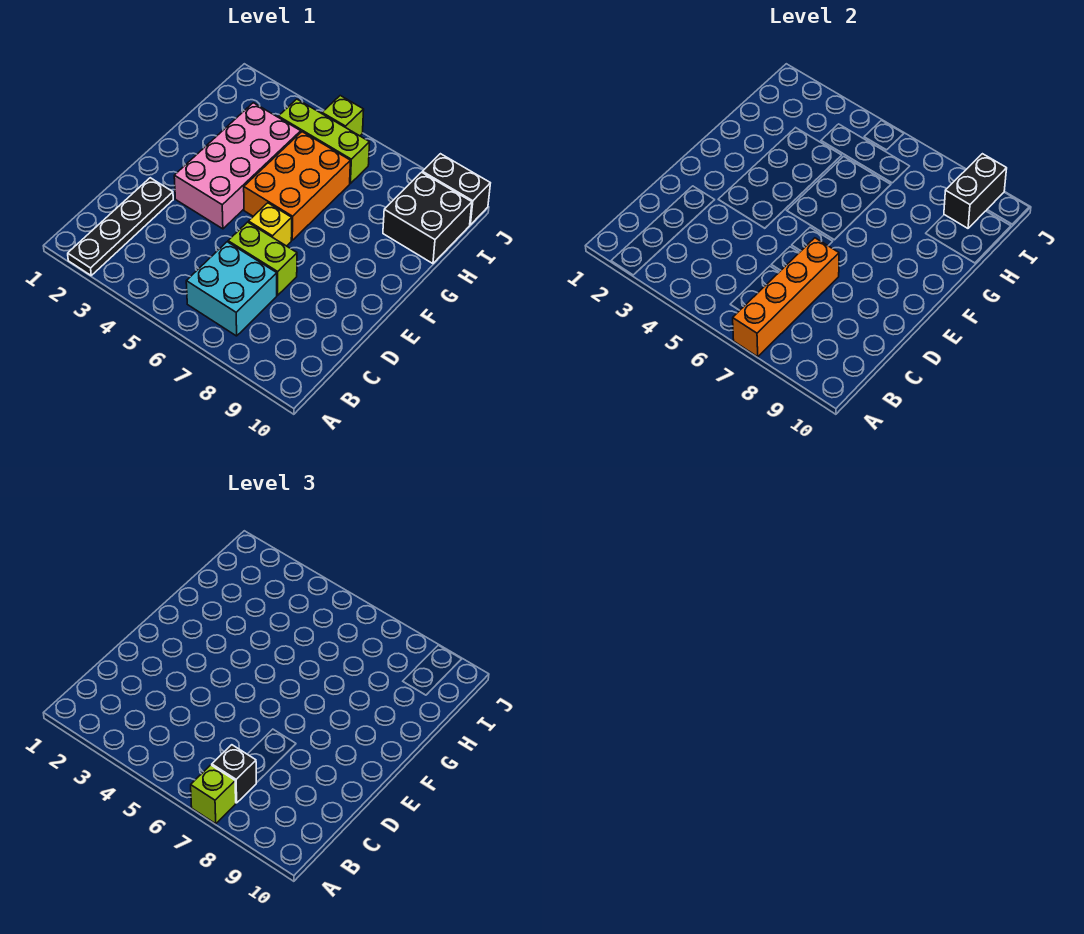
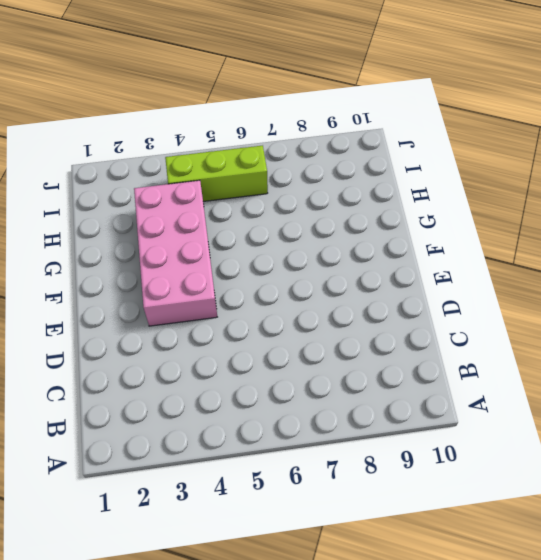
none -> black 1x4 plate [68,178,173,275]
none -> cyan 2x2 brick [186,242,277,336]
none -> lime 1x2 brick [228,222,297,295]

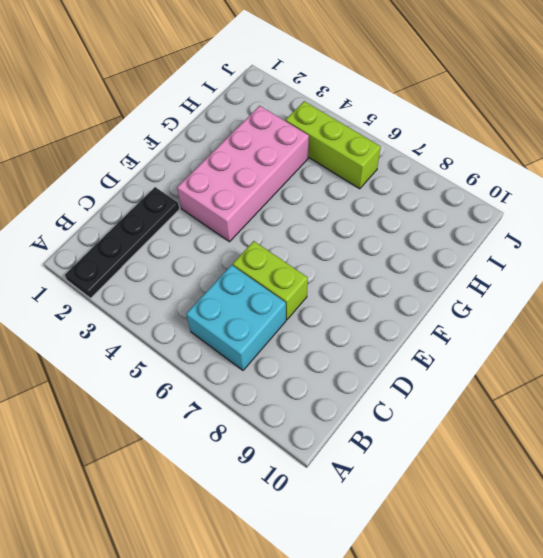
none -> yellow 1x1 brick [249,203,292,246]
none -> orange 2x3 brick [244,132,350,240]
none -> black 2x2 brick [383,172,472,264]

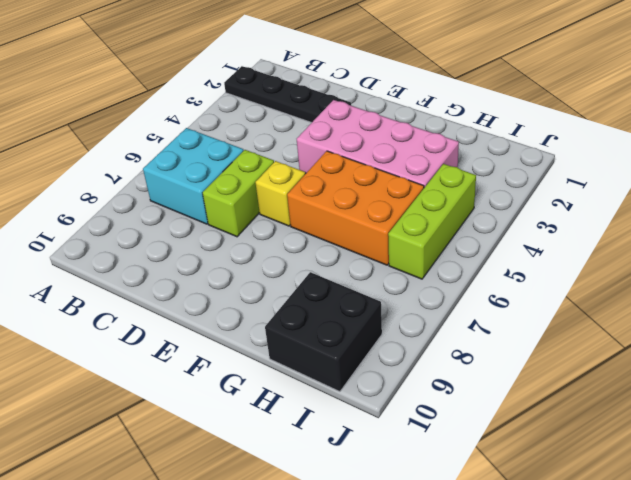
none -> lime 1x1 brick [322,96,364,136]
none -> black 1x2 brick [422,154,490,225]
none -> orange 1x4 brick [733,238,839,357]

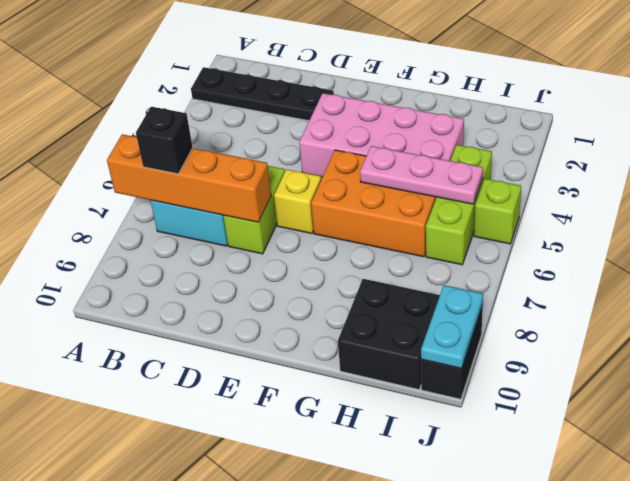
pink 1x3 plate [360,146,483,204] -> none
cyan 1x2 plate [421,285,483,369] -> black 1x2 brick [944,154,1007,228]
none -> lime 1x1 brick [191,765,236,824]

